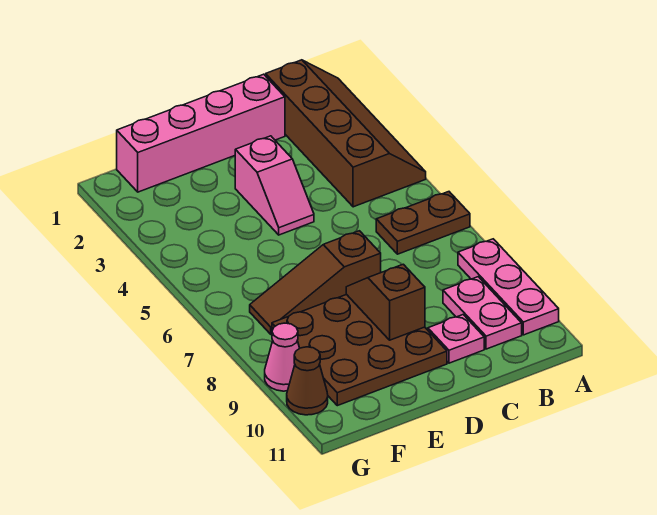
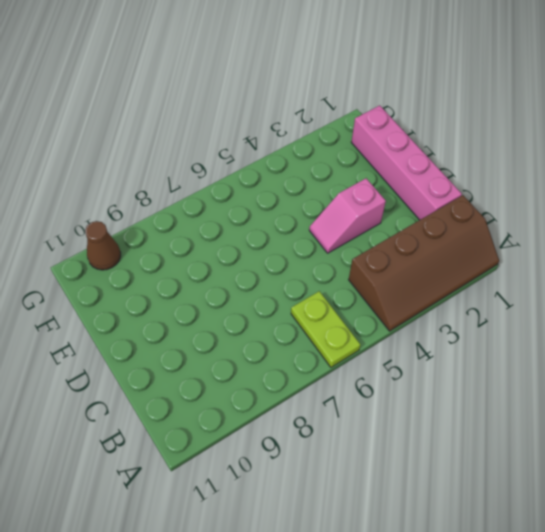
lime 1x2 plate [291,291,360,367] -> brown 1x2 plate [376,192,470,254]
none -> pink 1x3 plate [458,239,559,335]
none -> pink 1x2 plate [443,277,522,349]
none -> pink 1x1 plate [428,315,484,363]

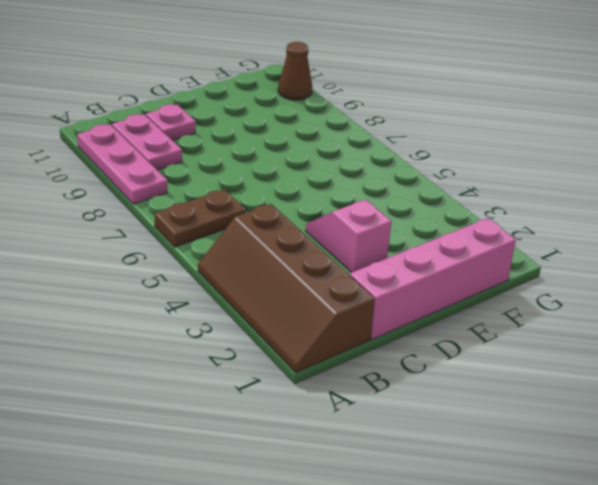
none -> brown 1x3 slope [250,231,381,334]
none -> brown 3x3 plate [272,294,447,406]
none -> pink 1x1 cone [265,323,300,391]

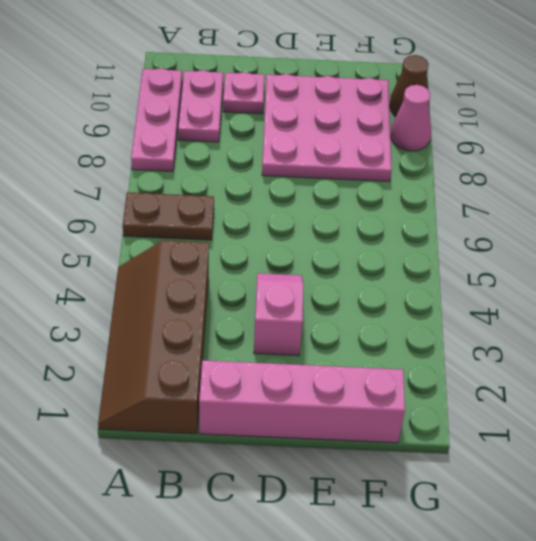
pink 3x3 plate [262,74,392,181] -> brown 3x3 plate [272,294,447,406]
none -> brown 1x3 slope [250,231,381,334]
none -> brown 1x2 slope [346,264,425,340]

